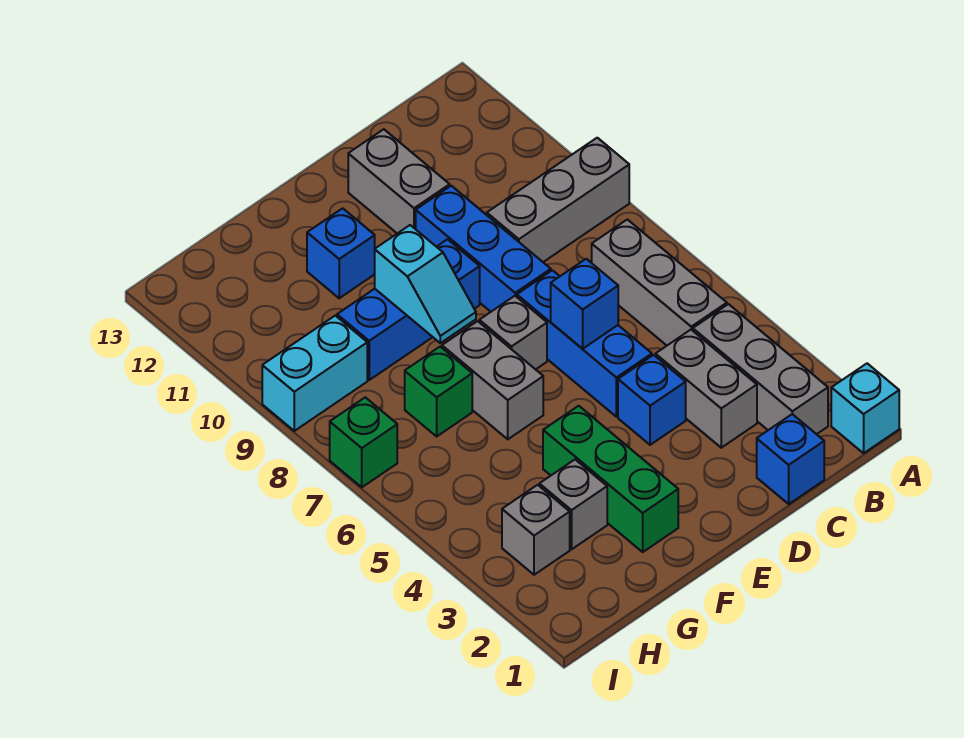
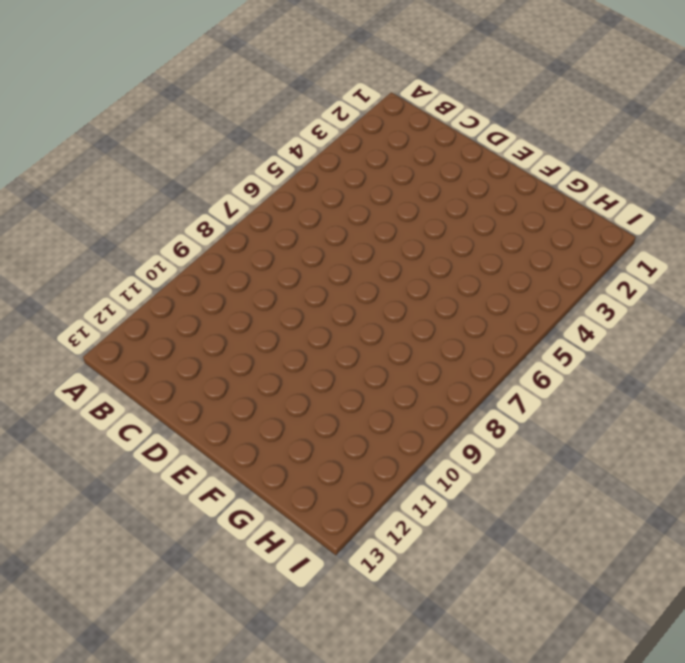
none -> cyan 1x1 brick [831,363,899,453]
none -> grey 1x3 brick [487,138,629,262]
none -> grey 1x3 brick [693,304,828,434]

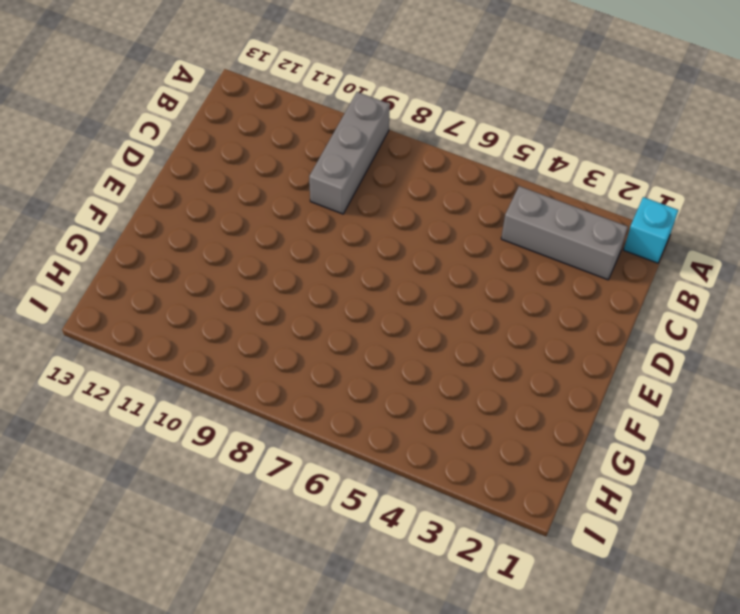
none -> grey 1x3 brick [592,219,727,345]
none -> blue 1x1 brick [757,414,824,504]
none -> grey 1x2 brick [655,330,757,448]

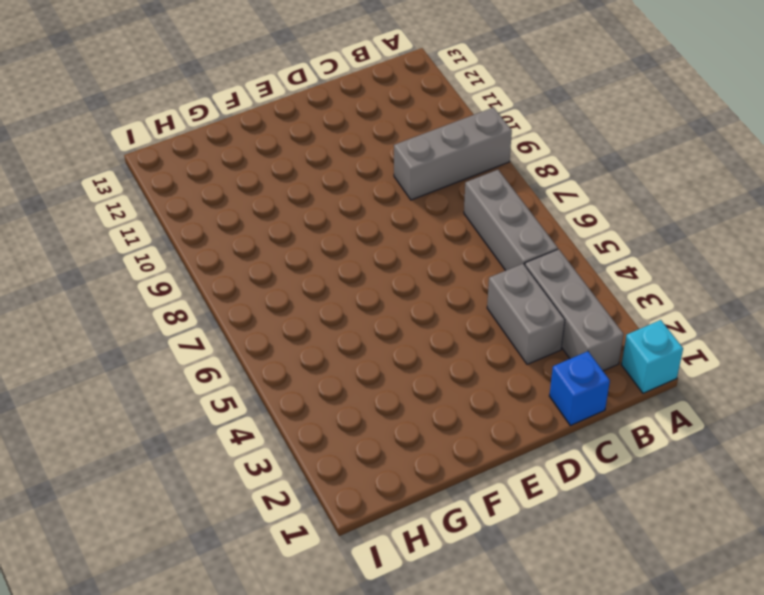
none -> blue 1x1 brick [618,355,686,445]
none -> blue 1x3 brick [517,270,652,417]
none -> blue 1x3 brick [416,186,551,312]

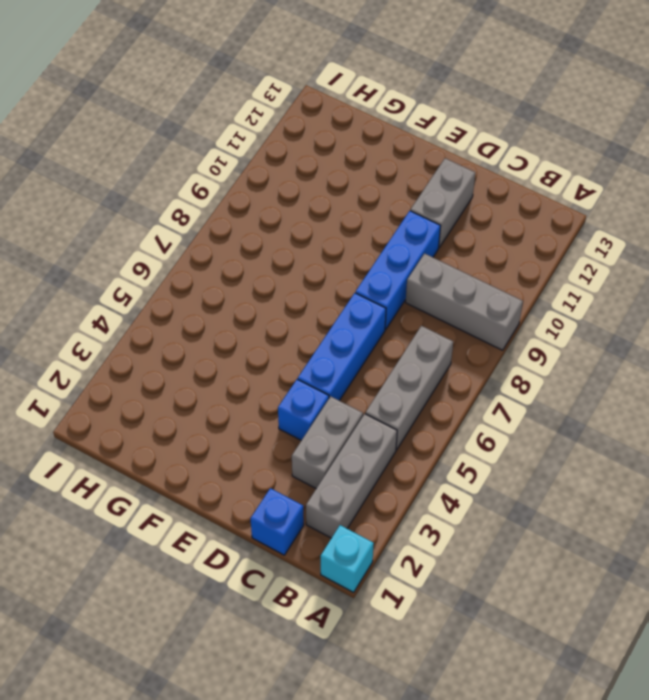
none -> grey 1x1 brick [479,296,547,369]
none -> blue 1x3 brick [337,239,480,380]
none -> green 1x3 brick [543,406,678,552]

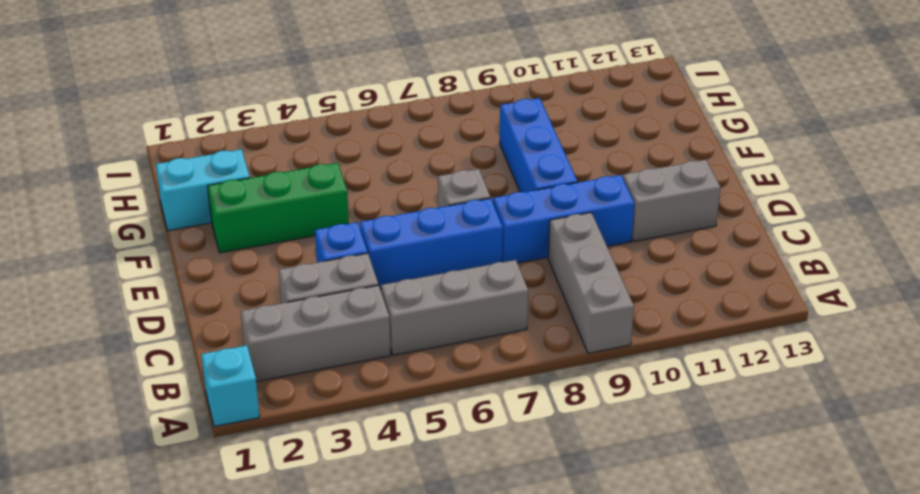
cyan 1x2 brick [156,149,250,231] -> cyan 1x2 brick turned to [262,316,367,431]
none -> blue 1x1 brick [757,414,824,504]
none -> grey 1x2 brick [442,321,543,439]
none -> blue 1x1 brick [307,208,375,298]

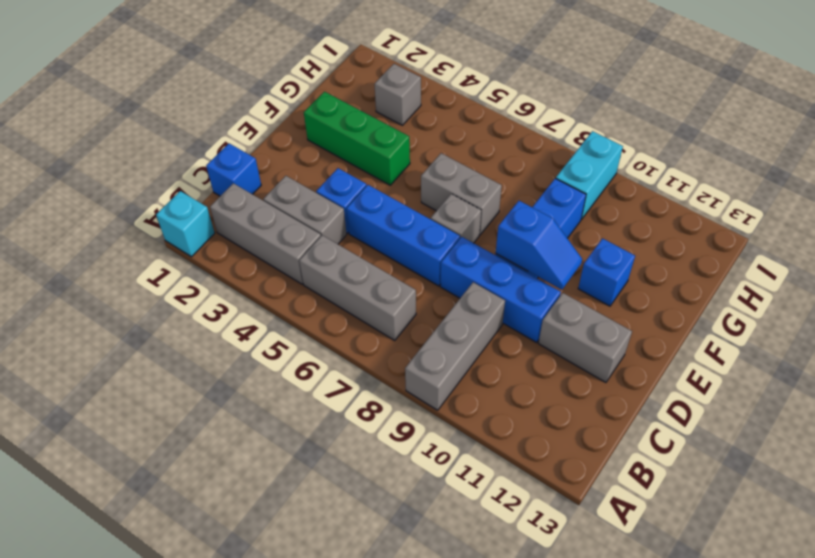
blue 1x2 slope [496,201,582,290] -> none
none -> grey 1x1 brick [539,460,607,549]
none -> green 1x1 brick [405,347,472,436]
none -> green 1x1 brick [330,397,397,487]

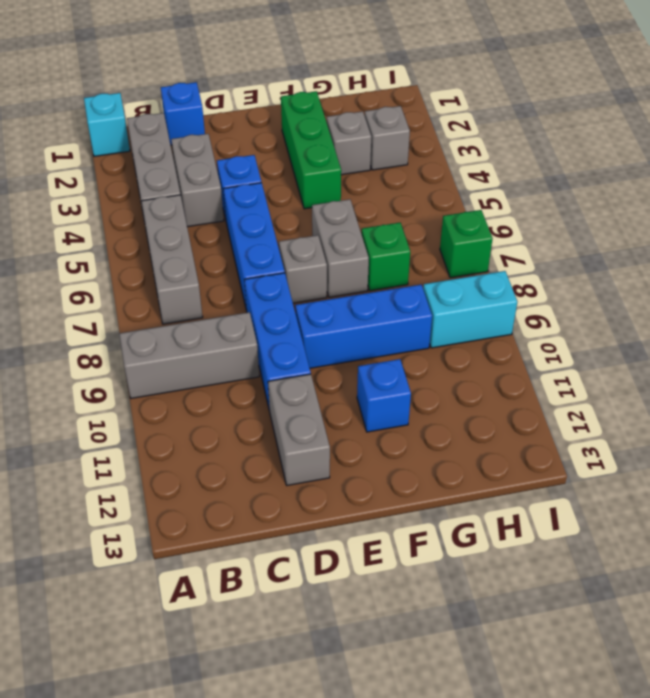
none -> blue 1x1 brick [551,259,618,349]
none -> cyan 1x2 slope [375,225,476,343]

